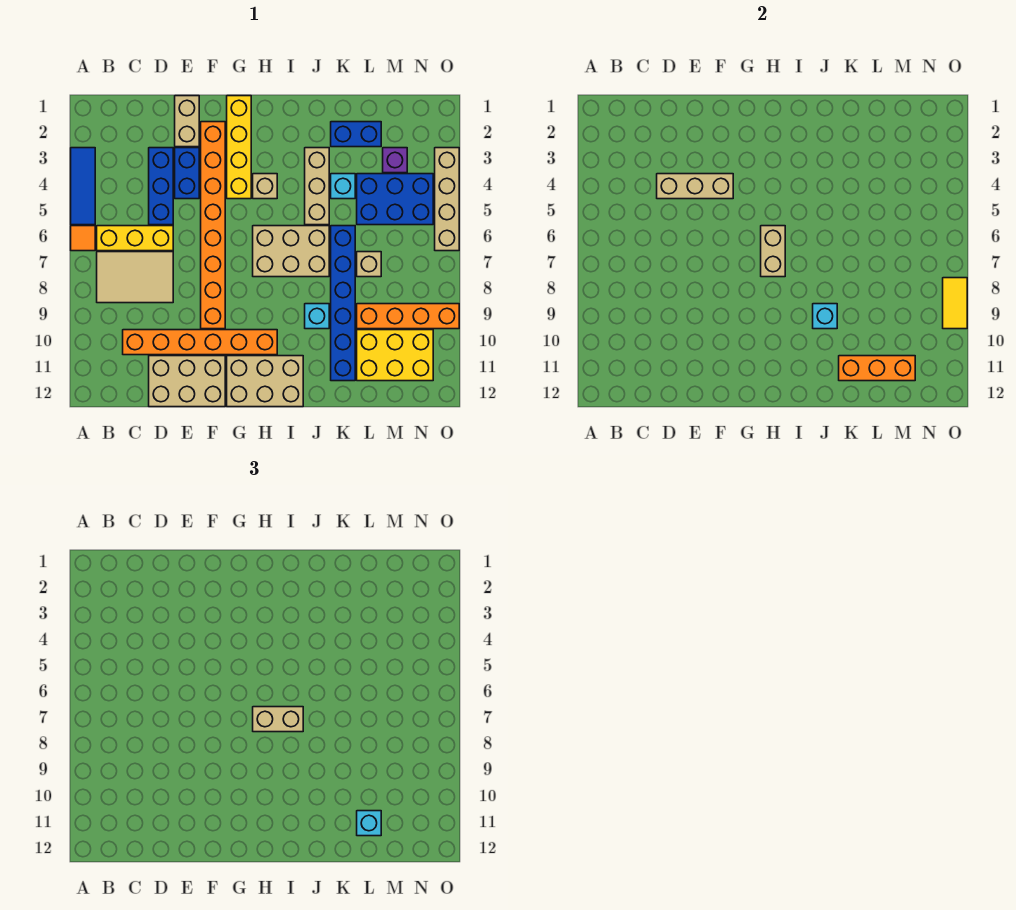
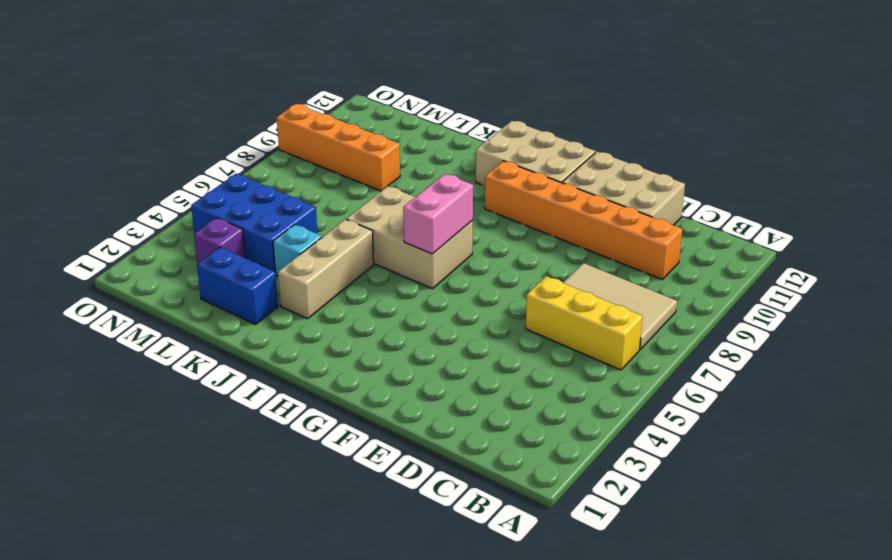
pink 1x2 brick [403,174,473,254] -> tan 1x2 brick [761,226,785,277]
none -> blue 1x3 tile [71,148,95,225]
none -> orange 1x1 tile [71,226,95,251]
none -> blue 1x3 brick [149,148,173,225]
none -> tan 1x2 brick [175,96,199,147]

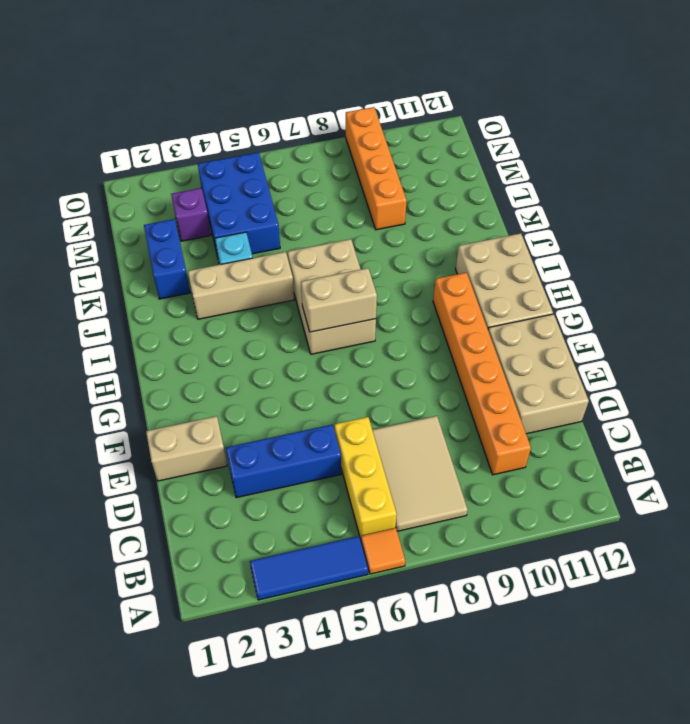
none -> blue 1x2 brick [175,148,199,199]
none -> orange 1x8 brick [201,122,225,329]
none -> yellow 1x4 brick [227,96,251,199]
none -> tan 1x1 brick [253,174,277,199]

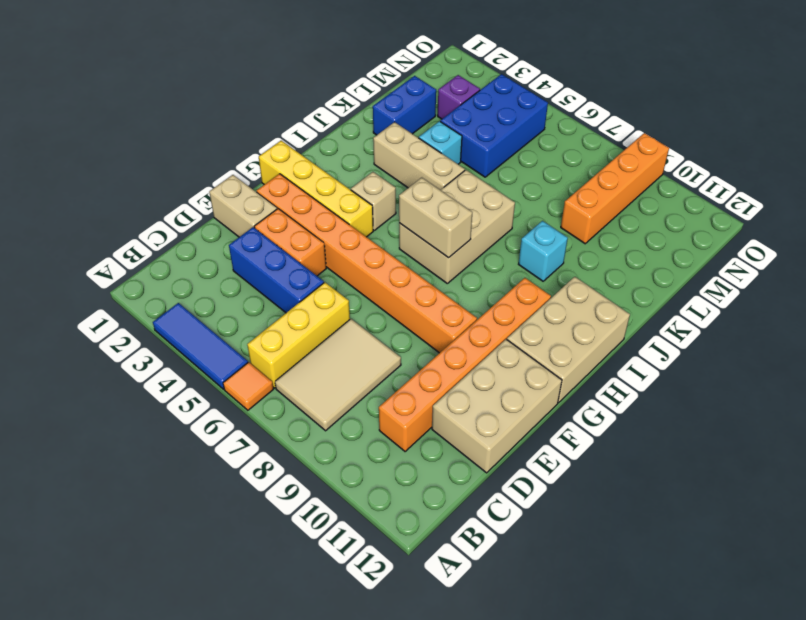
orange 1x2 brick [254,209,326,276] -> blue 1x2 brick [175,148,199,199]
none -> blue 1x6 brick [331,226,355,381]
none -> tan 1x1 brick [357,252,381,277]
none -> yellow 2x3 brick [357,330,433,381]
none -> tan 1x4 brick [435,148,459,251]

